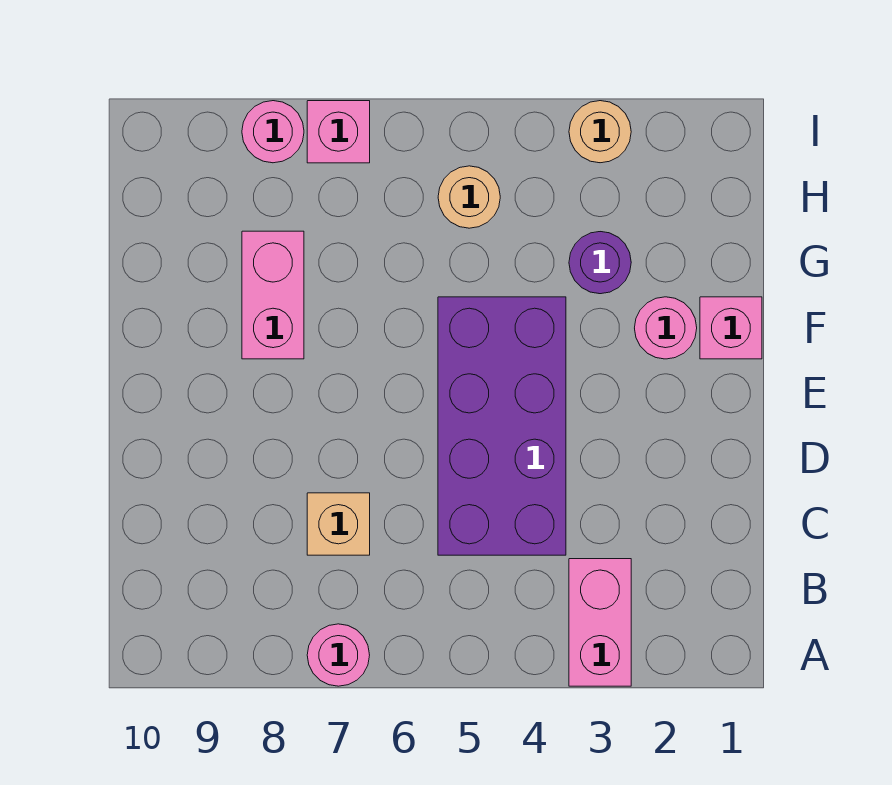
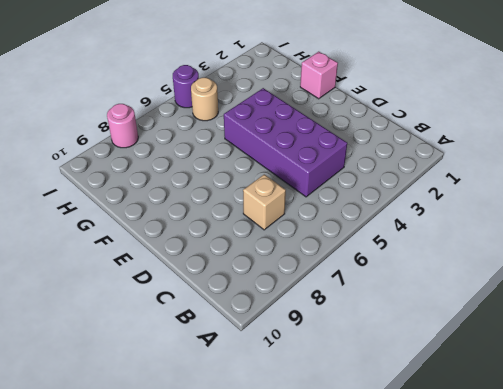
purple 1x1 round brick [173,65,199,108] -> purple 1x1 round brick moved to [569,232,631,294]
none -> pink 1x2 brick [569,559,631,686]
none -> pink 1x1 round brick [307,624,370,686]
none -> pink 1x1 round brick [635,297,697,359]

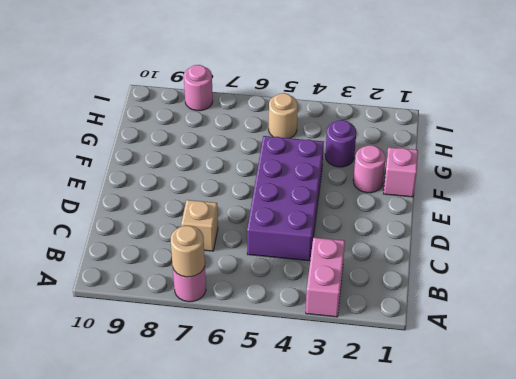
tan 1x1 round brick [171,226,205,277] -> tan 1x1 round brick moved to [569,101,631,163]
none -> pink 1x2 brick [242,231,304,359]
none -> pink 1x1 brick [307,101,370,163]

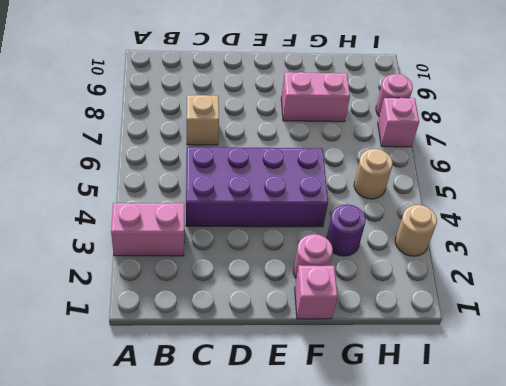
none -> pink 1x1 round brick [307,624,370,686]

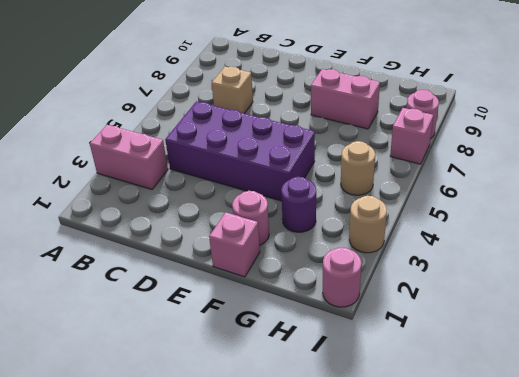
pink 1x1 round brick [323,248,361,307] -> pink 1x1 round brick moved to [307,624,370,686]

